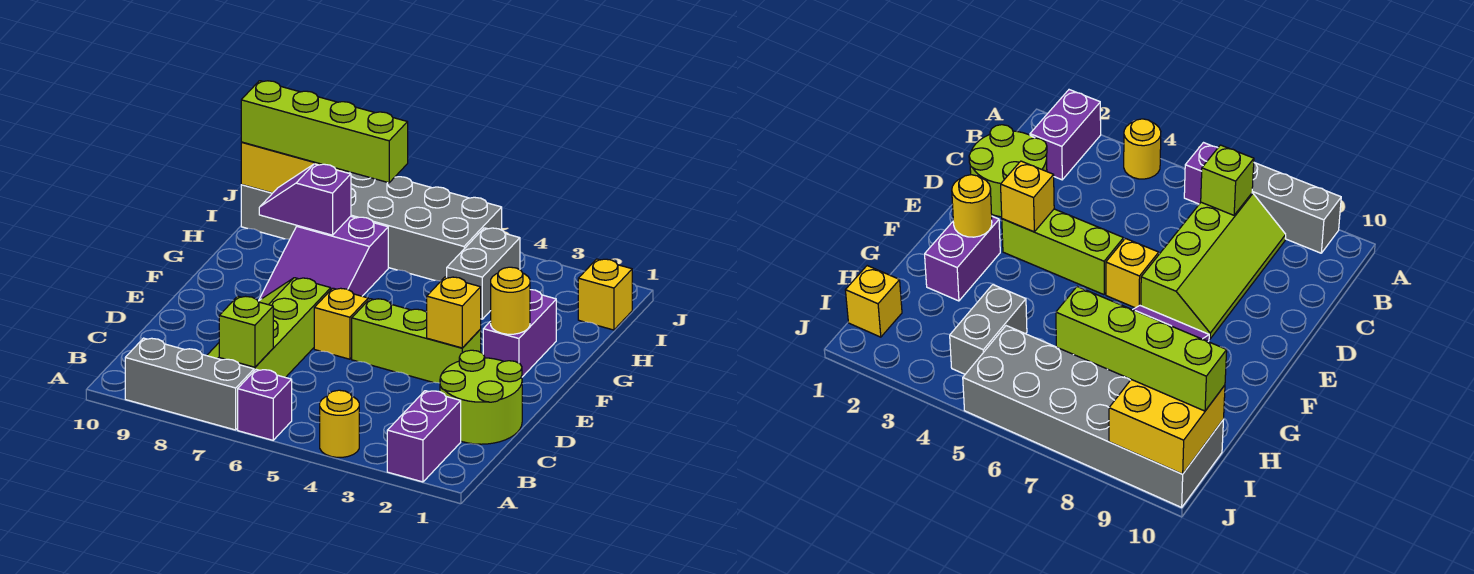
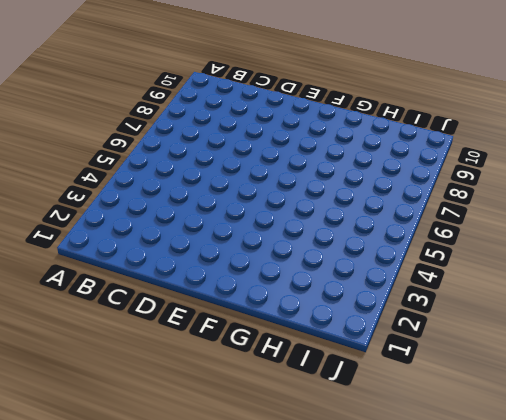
none -> purple 1x2 brick [387,391,461,482]
none -> yellow 1x1 round brick [320,390,359,457]
none -> purple 1x1 brick [238,369,292,440]

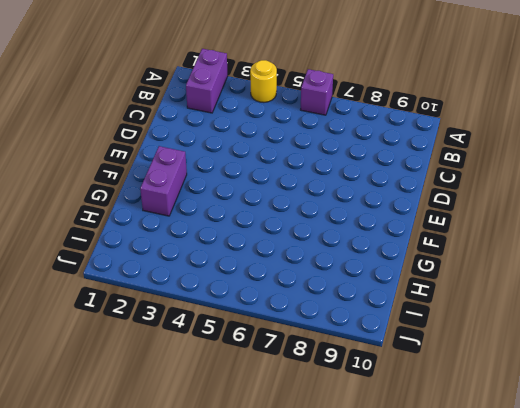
none -> grey 1x3 brick [125,338,254,430]
none -> lime 2x4 slope [207,278,331,378]
none -> lime 2x2 round brick [440,350,522,444]

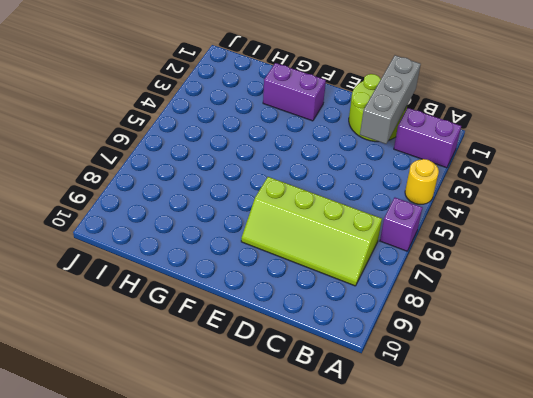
grey 1x3 brick [360,55,421,144] -> grey 1x3 brick moved to [125,338,254,430]
none -> lime 1x3 brick [352,299,481,383]
none -> yellow 1x1 brick [314,288,368,359]
none -> purple 2x3 slope [259,216,388,300]

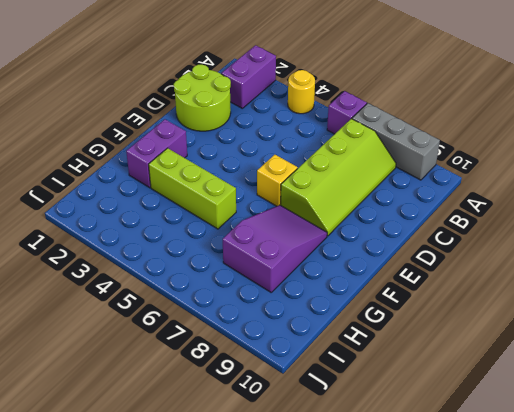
lime 1x3 brick [149,148,236,229] -> lime 1x3 brick moved to [352,299,481,383]
none -> grey 1x2 brick [447,228,520,319]
none -> yellow 1x1 brick [578,259,632,330]
none -> grey 2x6 brick [241,171,502,281]

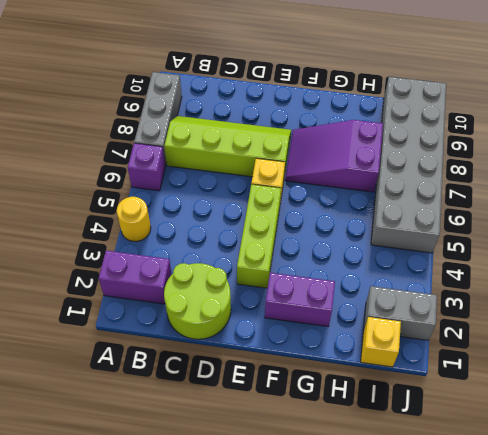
grey 1x2 brick [363,286,437,340] -> grey 1x2 brick moved to [447,228,520,319]
none -> lime 1x1 brick [219,296,273,367]
none -> yellow 1x1 brick [427,277,481,348]
none -> yellow 1x1 round brick [491,267,530,334]

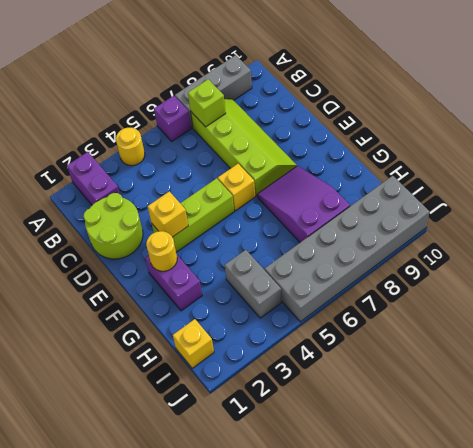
none -> purple 1x2 slope [259,164,351,235]
none -> yellow 2x2 brick [241,142,346,193]
none -> lime 1x4 brick [241,81,408,183]

